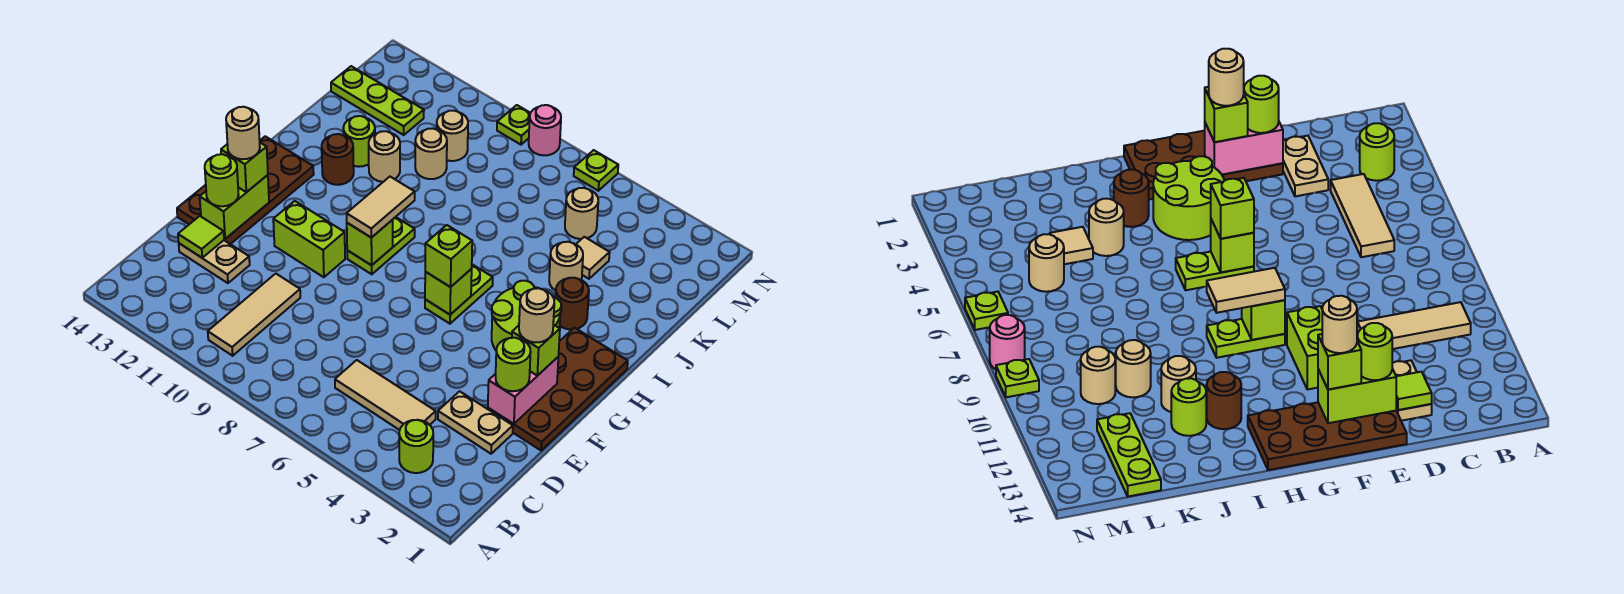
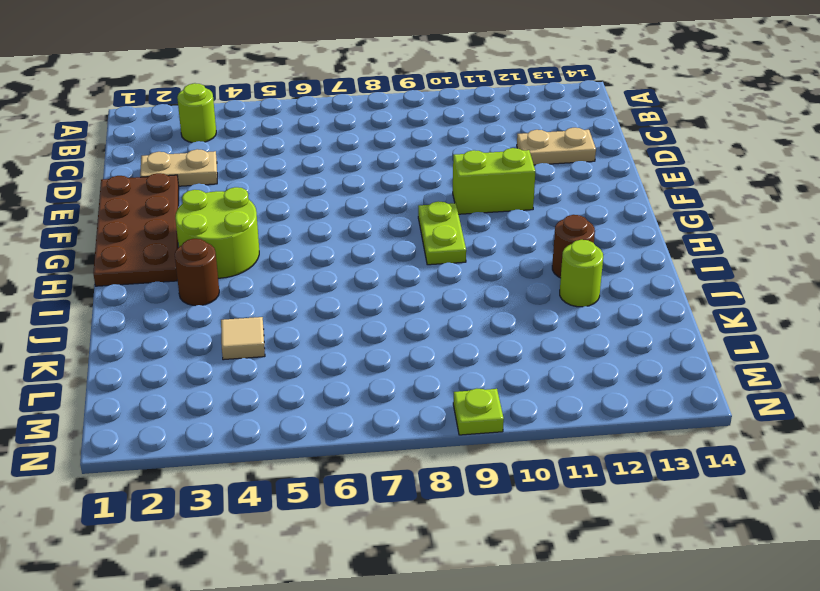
none -> tan 1x3 tile [208,274,300,356]
none -> tan 1x3 tile [335,360,436,430]
none -> brown 2x4 plate [177,136,314,244]
none -> lime 1x2 plate [425,264,493,324]

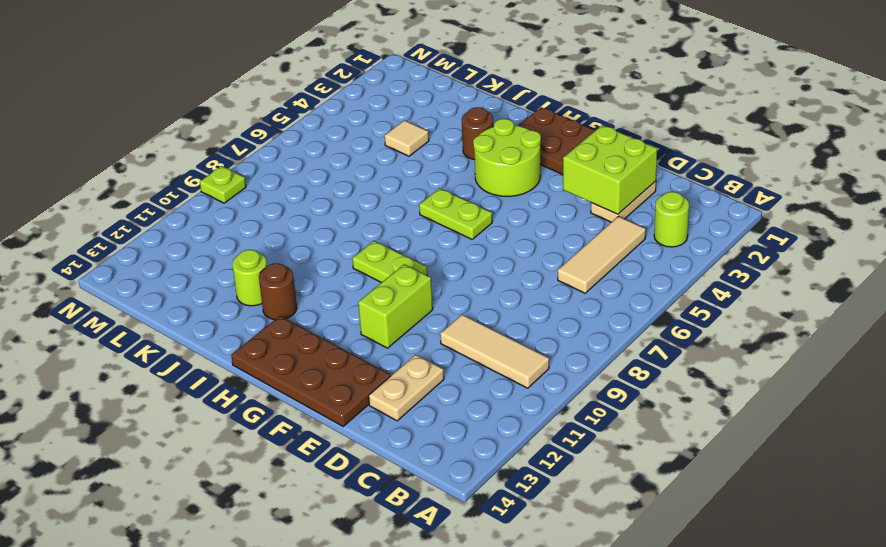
lime 2x2 brick [563,125,657,214] -> pink 1x2 brick [488,357,558,424]
none -> tan 1x1 round brick [549,242,583,291]
none -> tan 1x1 round brick [369,131,400,182]
none -> tan 1x1 round brick [415,128,447,179]
none -> tan 1x1 round brick [565,188,598,239]

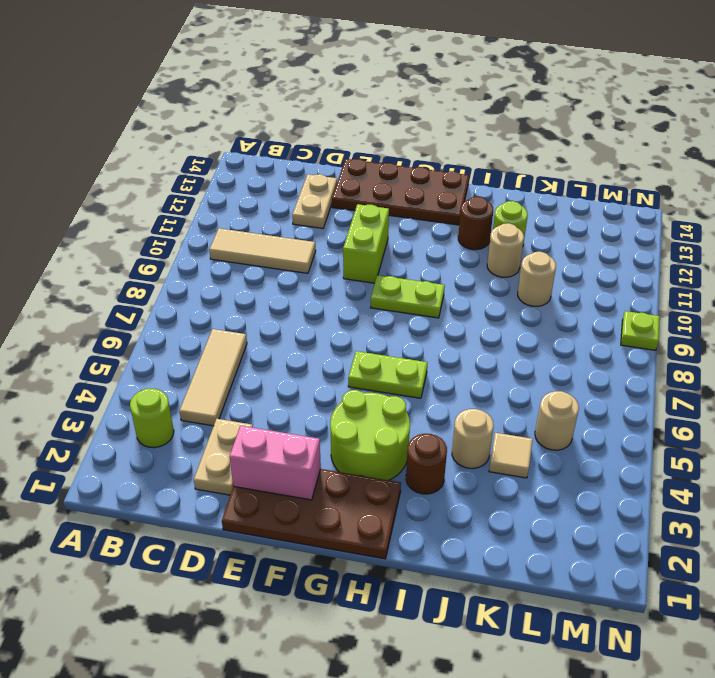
none -> tan 1x1 round brick [437,111,468,161]
none -> lime 1x3 plate [331,66,424,135]
none -> lime 1x1 plate [574,150,618,191]
none -> pink 1x1 round brick [529,105,561,155]

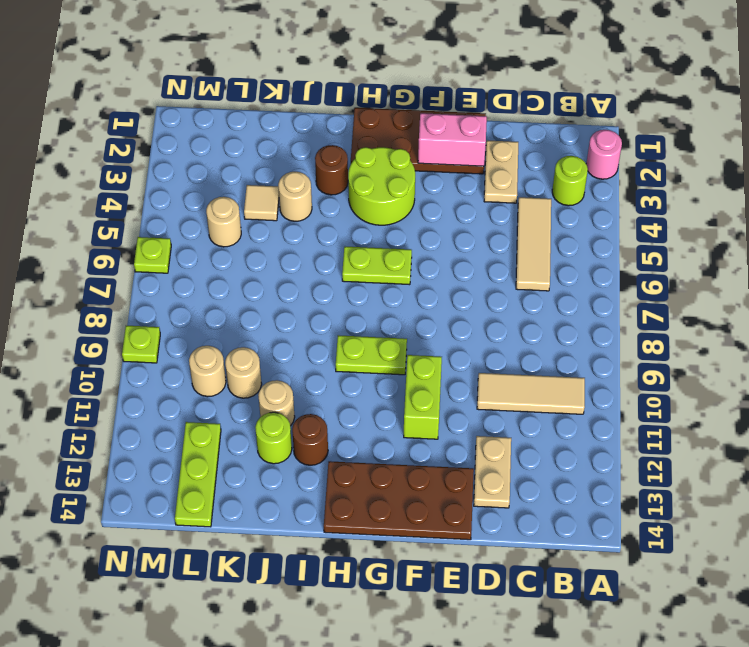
pink 1x1 round brick [586,130,622,179] -> pink 1x1 round brick moved to [529,105,561,155]
none -> lime 1x1 tile [178,216,224,258]
none -> lime 1x2 brick [200,175,269,239]
none -> lime 1x1 brick [425,269,472,315]
none -> lime 1x1 brick [347,220,393,265]

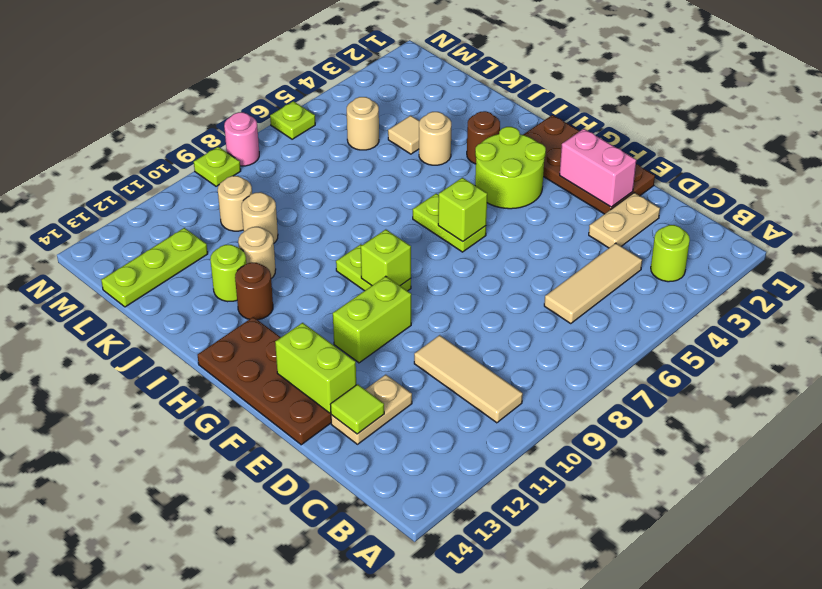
none -> lime 1x1 round brick [496,338,531,391]
none -> lime 1x1 round brick [205,154,239,206]
none -> lime 1x1 brick [512,324,560,376]
none -> lime 1x1 brick [221,143,268,192]

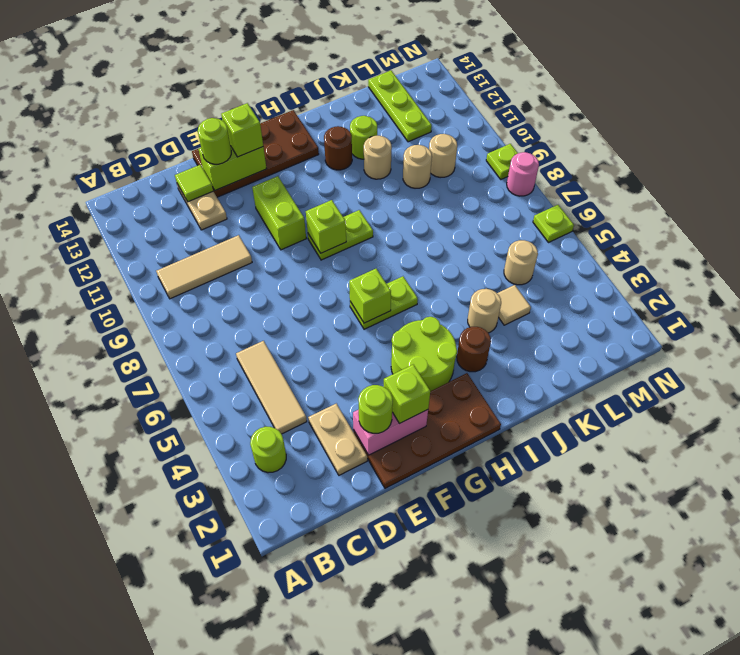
none -> lime 1x1 brick [425,225,472,287]
none -> tan 1x2 tile [347,177,415,238]
none -> tan 1x1 round brick [519,288,554,343]
none -> tan 1x1 round brick [226,107,260,159]

